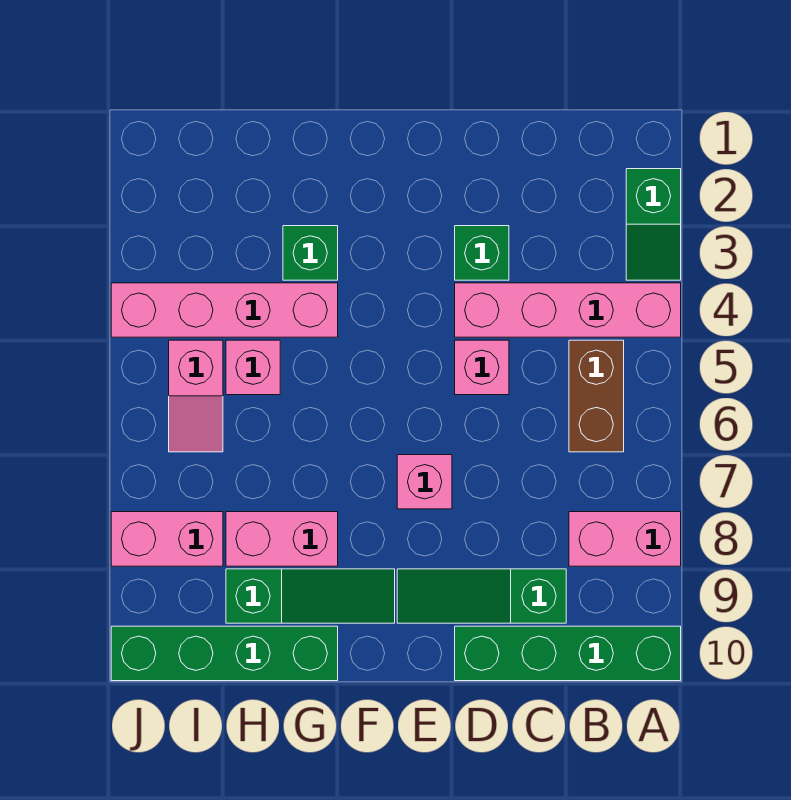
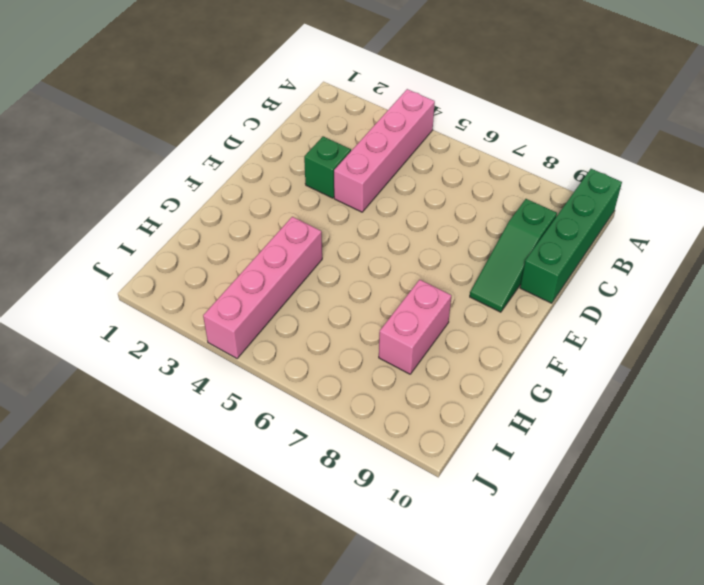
none -> green 1x2 slope [626,169,681,280]
none -> pink 1x2 brick [569,512,681,566]
none -> brown 1x2 brick [569,340,624,452]

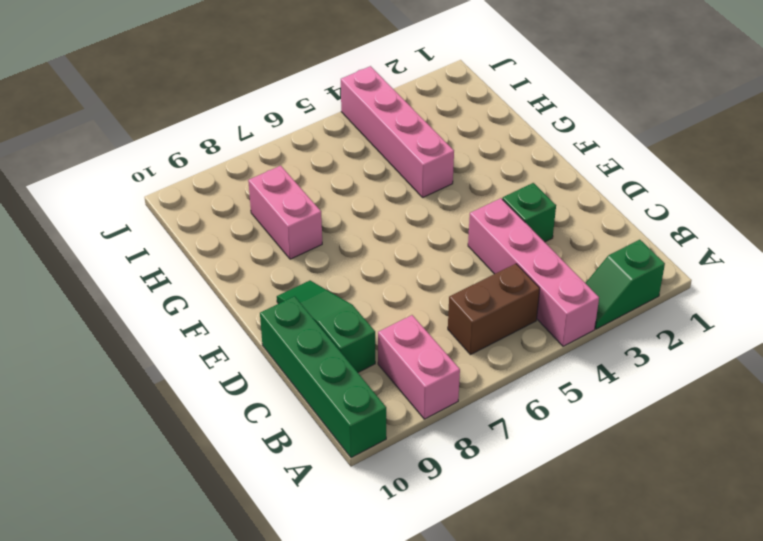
none -> pink 1x1 brick [455,340,509,395]
none -> pink 1x1 brick [397,455,452,509]
none -> green 1x3 slope [226,569,395,623]

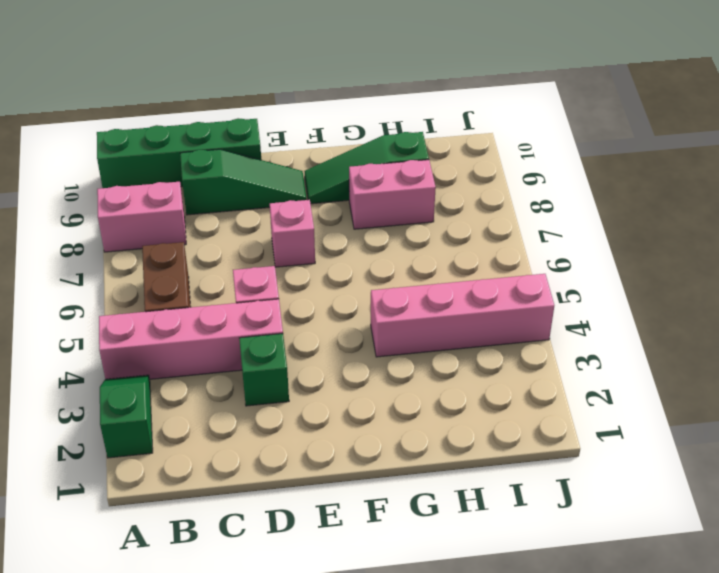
none -> green 1x1 brick [283,226,338,280]
none -> green 1x4 brick [111,626,338,681]
none -> pink 1x1 brick [226,340,280,395]

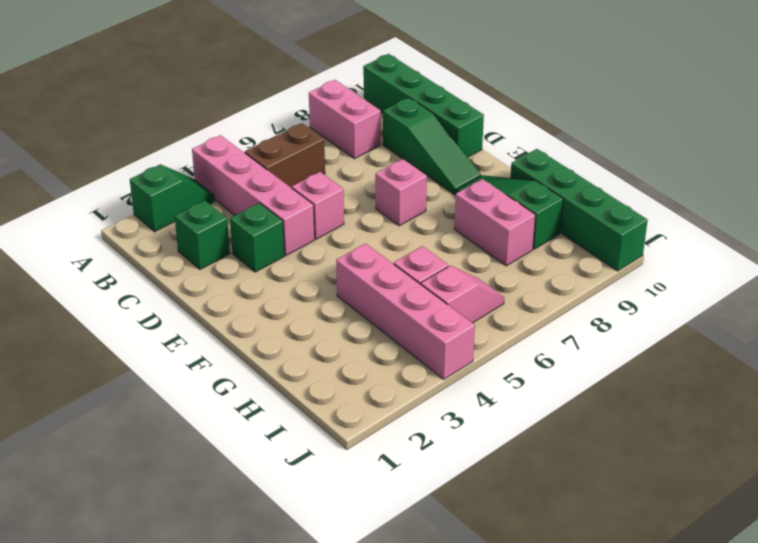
green 1x1 brick [175,201,230,269] -> green 1x1 brick moved to [283,226,338,280]
none -> pink 1x2 brick [111,512,223,566]

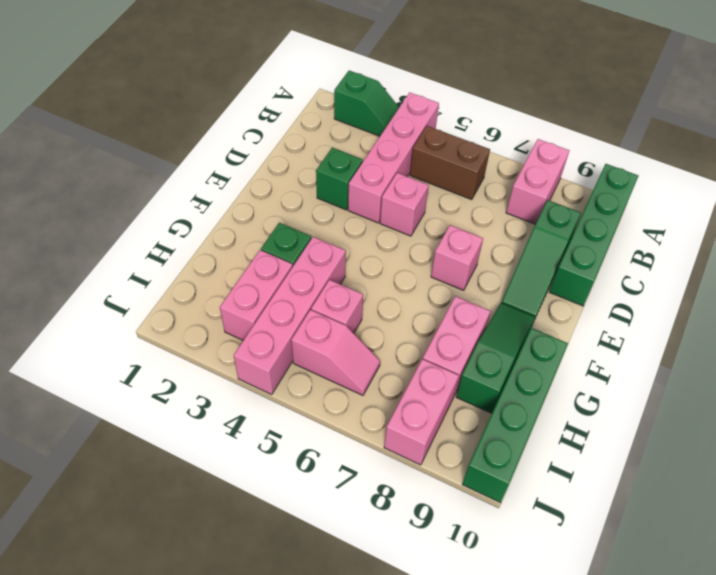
pink 1x2 brick [220,250,293,340] -> none

